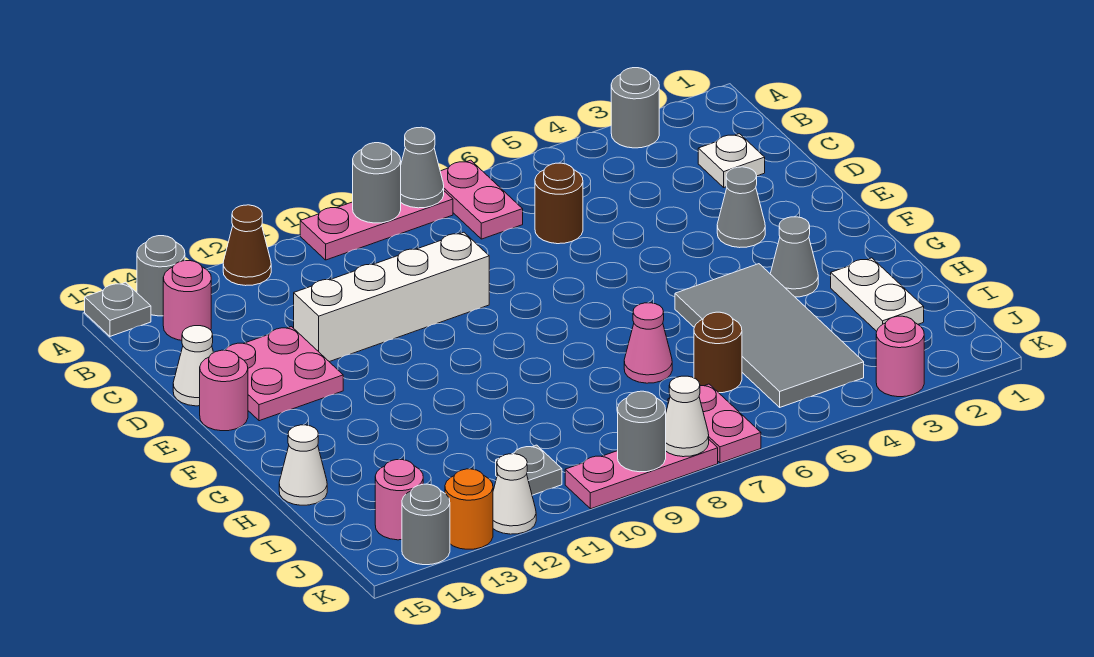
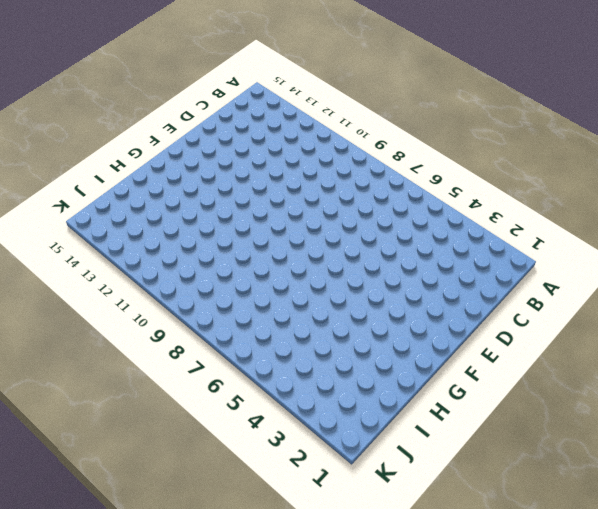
none -> grey 1x1 round brick [611,68,659,148]
none -> pink 1x2 plate [440,160,523,239]
none -> pink 1x3 plate [300,191,453,260]
none -> brown 1x1 cone [223,205,271,286]

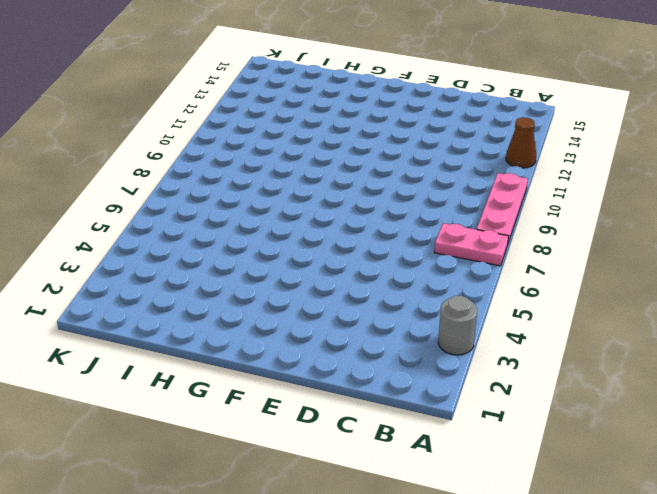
none -> grey 1x1 round brick [137,236,185,316]
none -> grey 1x1 plate [85,282,151,336]
none -> pink 1x1 round brick [163,261,211,340]
none -> white 1x1 plate [698,134,765,187]

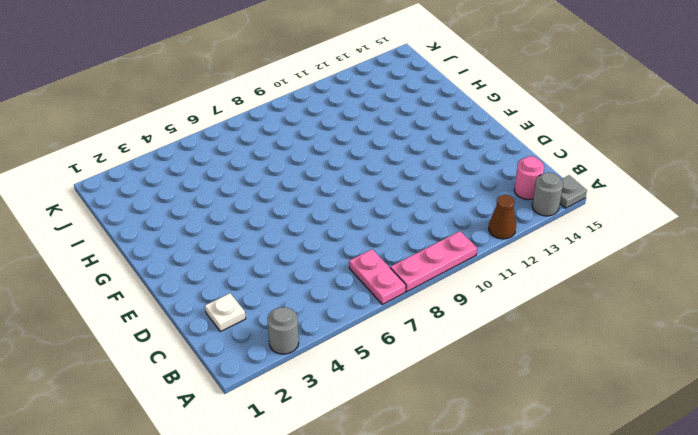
none -> brown 1x1 round brick [535,163,583,244]
none -> white 1x4 brick [294,232,489,362]
none -> pink 2x2 plate [226,327,343,421]
none -> white 1x1 cone [173,326,214,406]

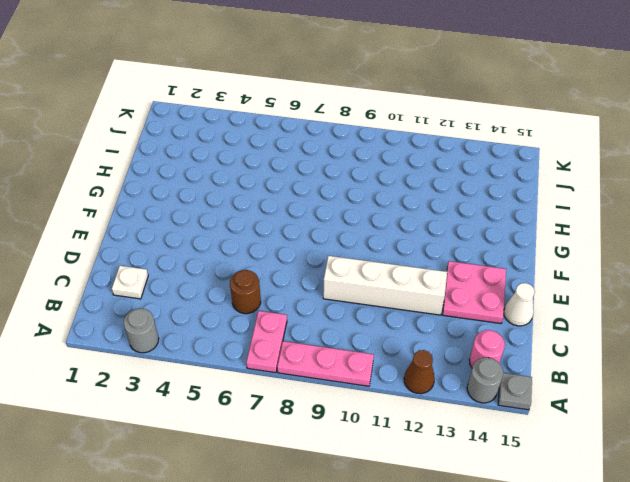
none -> grey 1x1 cone [717,167,765,248]
none -> pink 1x1 round brick [200,350,248,431]
none -> grey 1x1 cone [770,217,818,297]
none -> grey 2x4 tile [675,264,864,407]

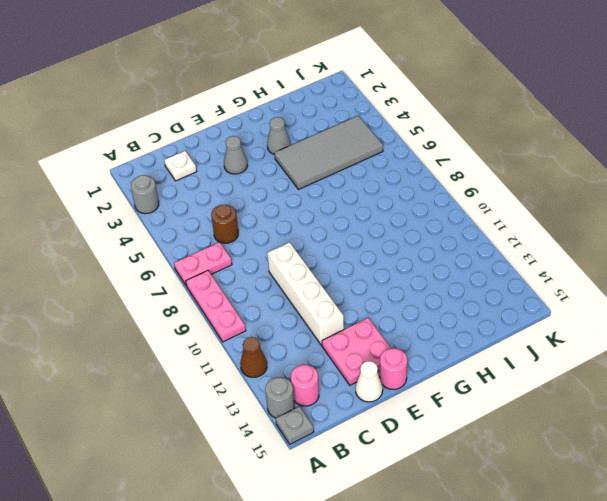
none -> white 1x2 plate [831,258,924,331]
none -> pink 1x1 cone [624,303,672,383]
none -> white 1x1 cone [279,425,327,505]
none -> brown 1x1 round brick [694,312,742,393]

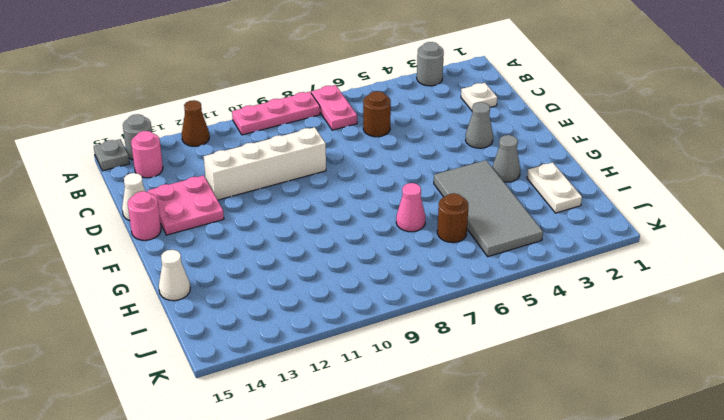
none -> pink 1x2 plate [668,384,761,463]
none -> grey 1x1 plate [496,445,562,495]
none -> pink 1x1 round brick [375,459,423,540]
none -> pink 1x1 round brick [876,316,924,397]

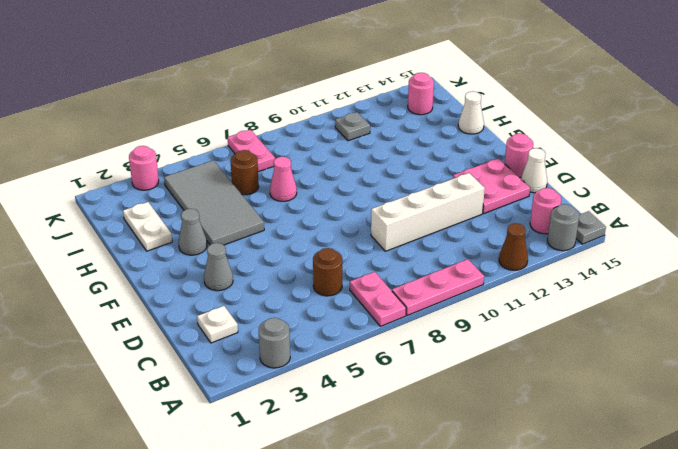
none -> pink 1x3 plate [565,440,718,509]
none -> white 1x1 cone [493,454,536,534]
none -> orange 1x1 round brick [445,469,493,549]
none -> grey 1x1 round brick [402,484,450,565]

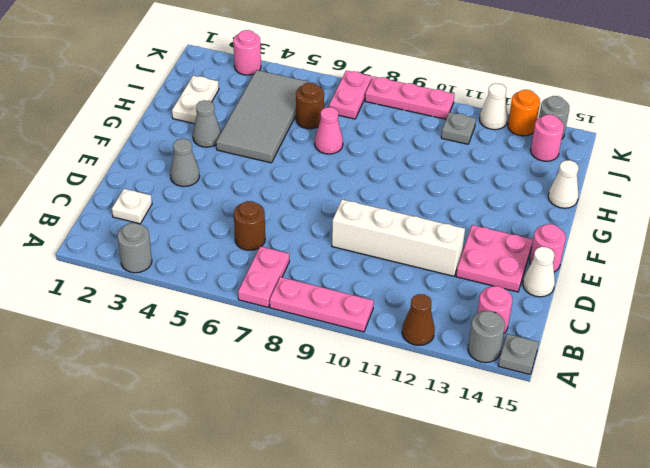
none -> grey 1x1 cone [401,127,444,208]
none -> grey 1x1 round brick [353,143,401,223]
none -> white 1x1 cone [666,376,709,457]
none -> grey 1x1 round brick [618,391,666,472]

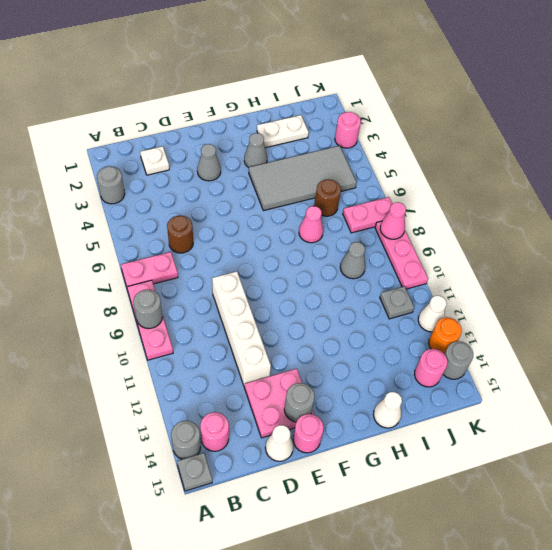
grey 1x1 round brick [284,383,315,422] -> grey 1x1 round brick moved to [618,391,666,472]
grey 1x1 cone [340,242,366,279] -> grey 1x1 cone moved to [401,127,444,208]
pink 1x1 cone [380,202,406,239] -> white 1x1 cone [666,376,709,457]
none -> brown 1x1 cone [223,205,271,286]

